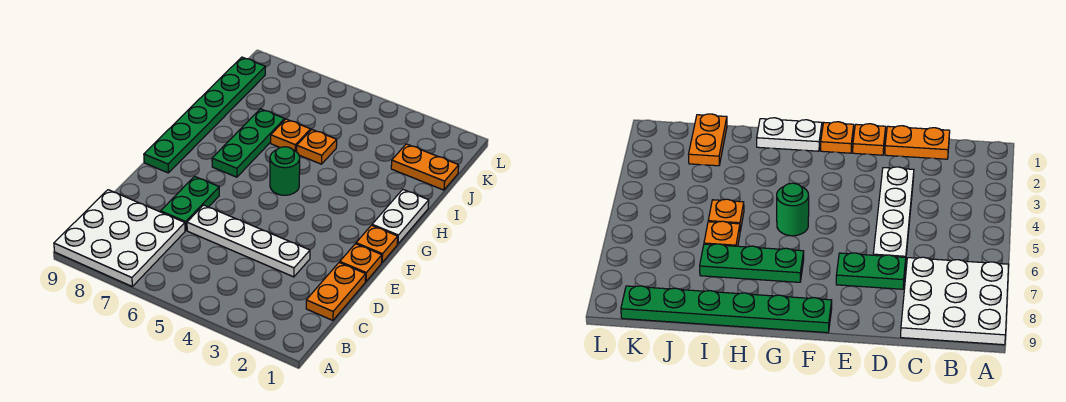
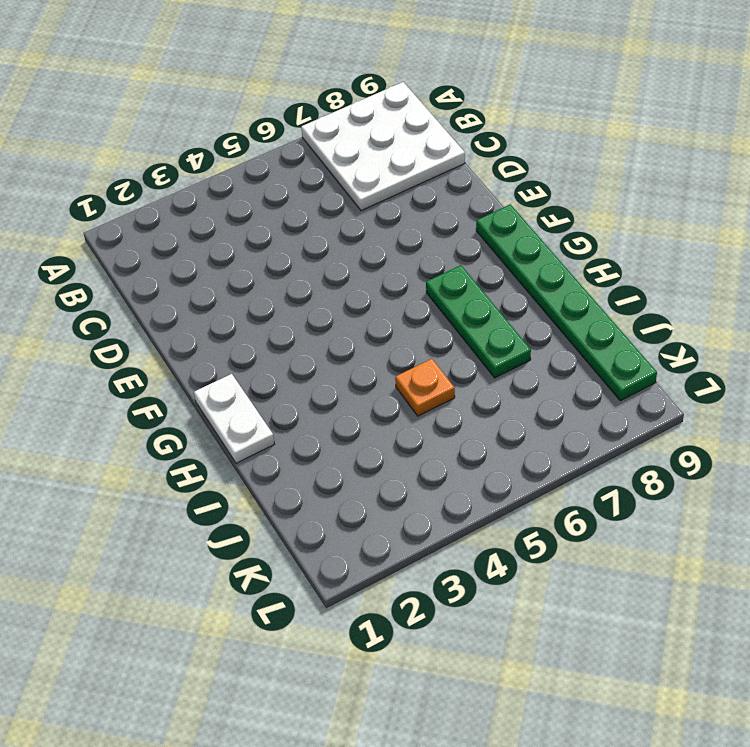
none -> orange 1x2 plate [306,262,366,320]
none -> white 1x4 plate [187,205,310,277]
none -> green 1x2 plate [161,176,219,230]

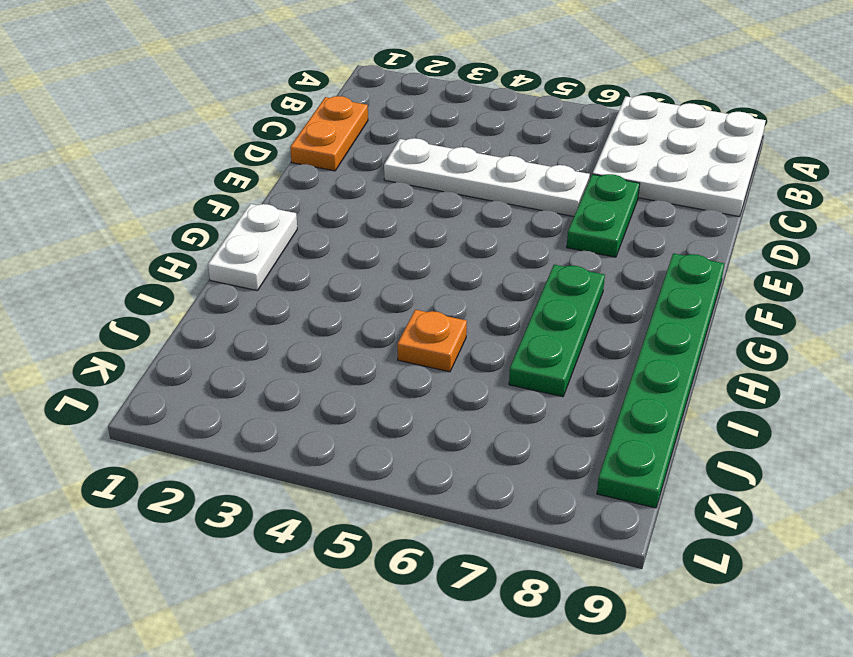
none -> orange 1x1 plate [340,244,382,282]
none -> orange 1x1 plate [356,225,398,262]
none -> green 1x1 round brick [270,147,300,195]

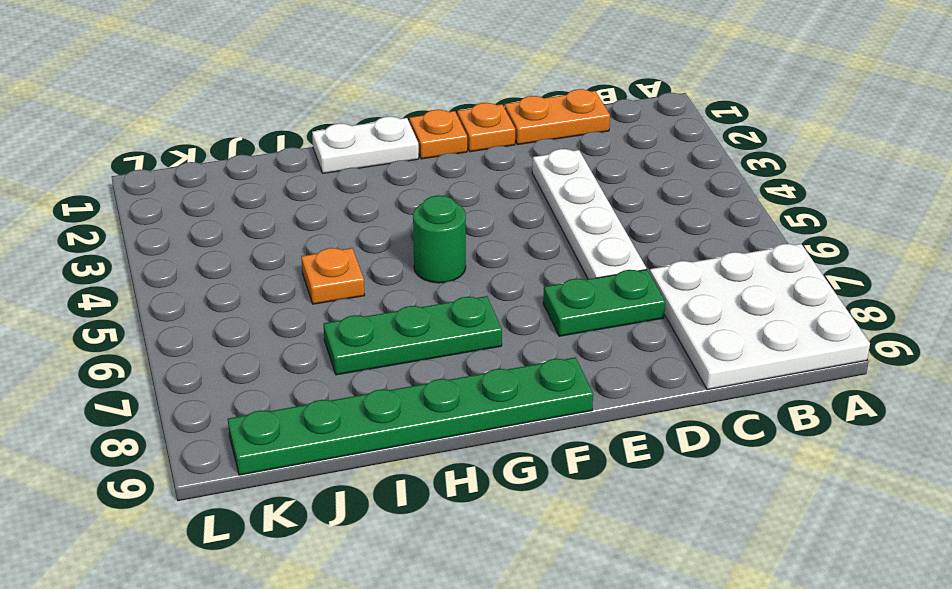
none -> orange 1x1 plate [271,119,311,152]
none -> orange 1x2 plate [391,144,459,190]

